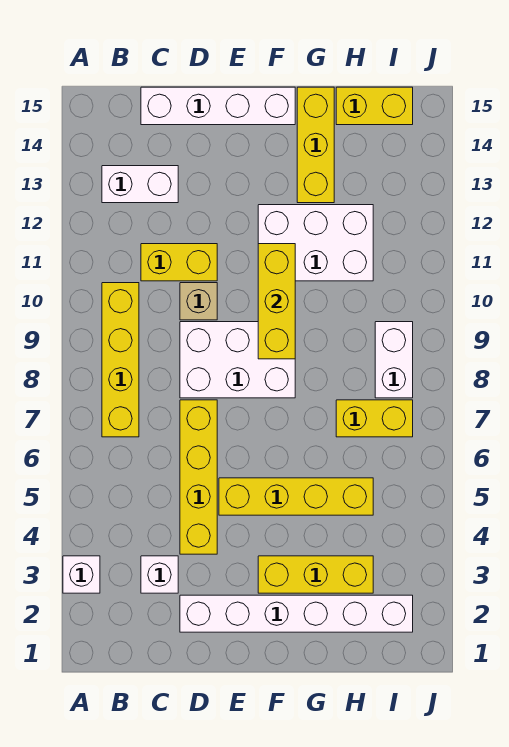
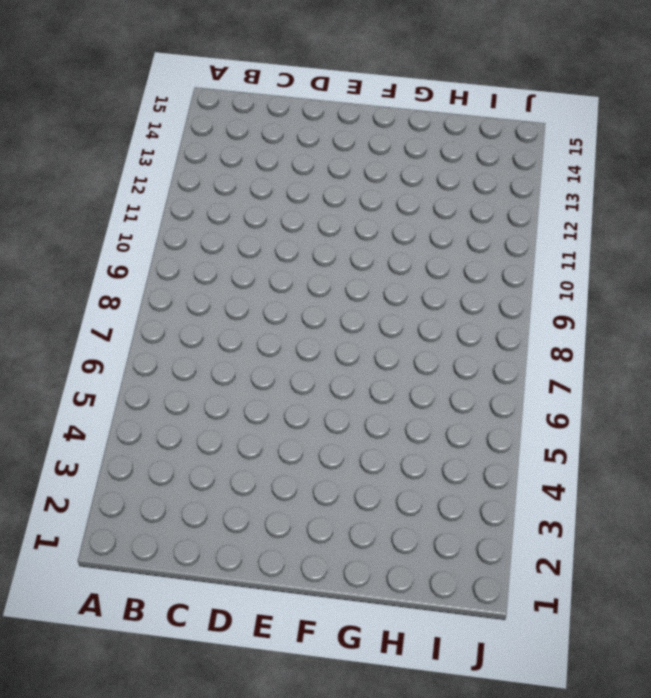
none -> white 1x1 brick [63,556,100,593]
none -> yellow 1x4 brick [102,283,139,437]
none -> white 1x2 brick [102,166,178,203]

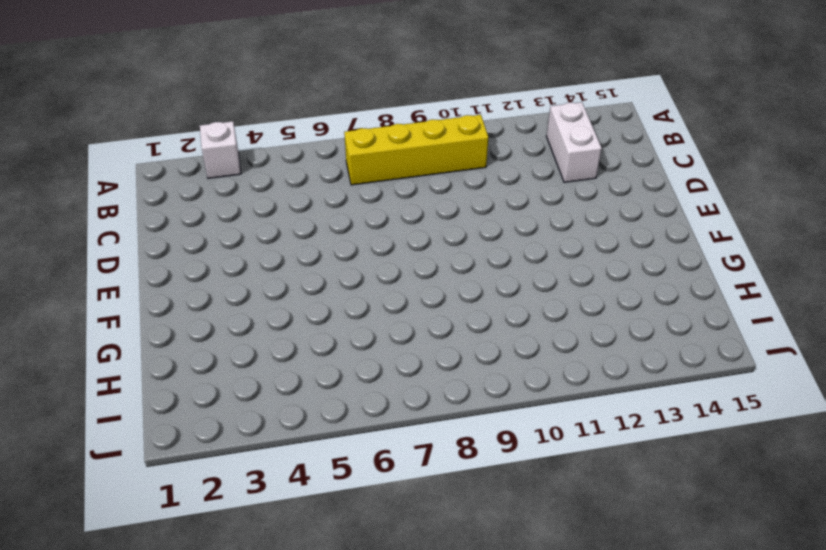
none -> white 1x1 brick [141,556,178,593]
none -> yellow 1x2 brick [141,244,217,281]
none -> white 1x4 brick [141,87,295,125]

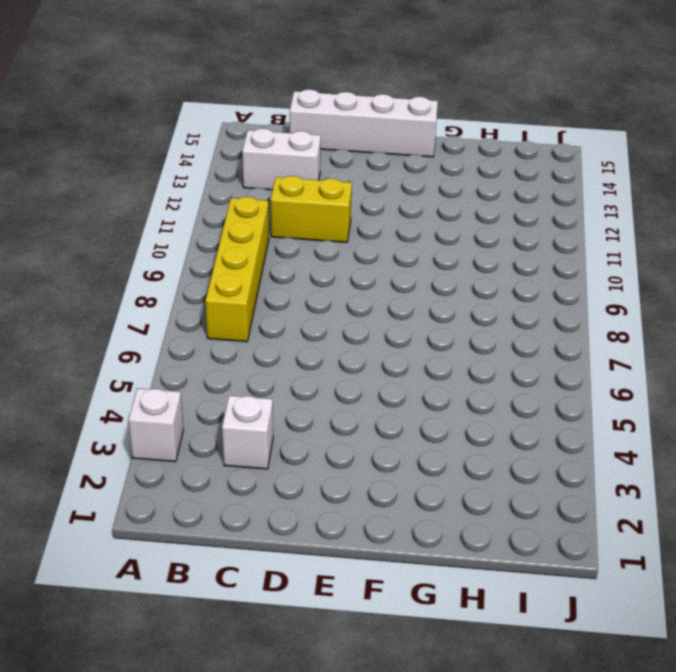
none -> white 1x6 brick [180,595,413,632]
none -> yellow 1x4 brick [180,400,217,554]
none -> white 2x3 brick [180,322,295,398]

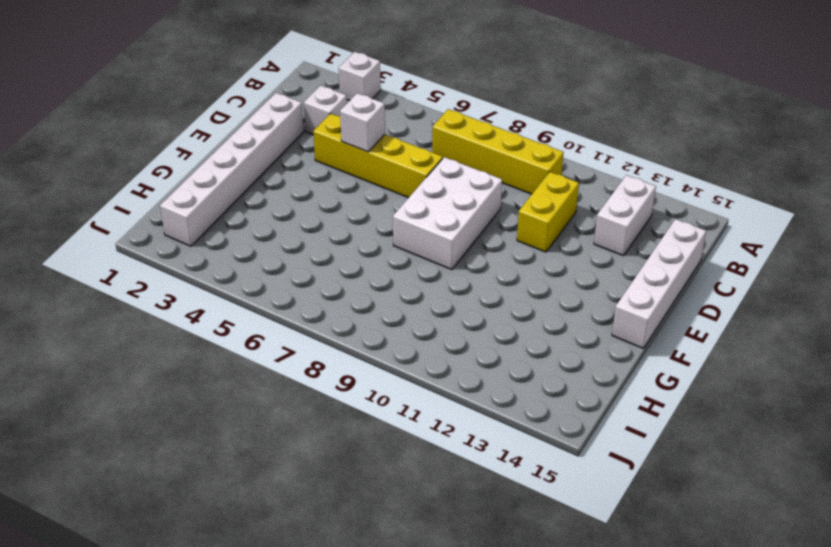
white 1x1 brick [340,93,385,152] -> none
none -> tan 1x1 brick [180,283,217,320]
none -> yellow 1x4 brick [219,478,373,515]
none -> yellow 1x3 brick [258,556,373,593]

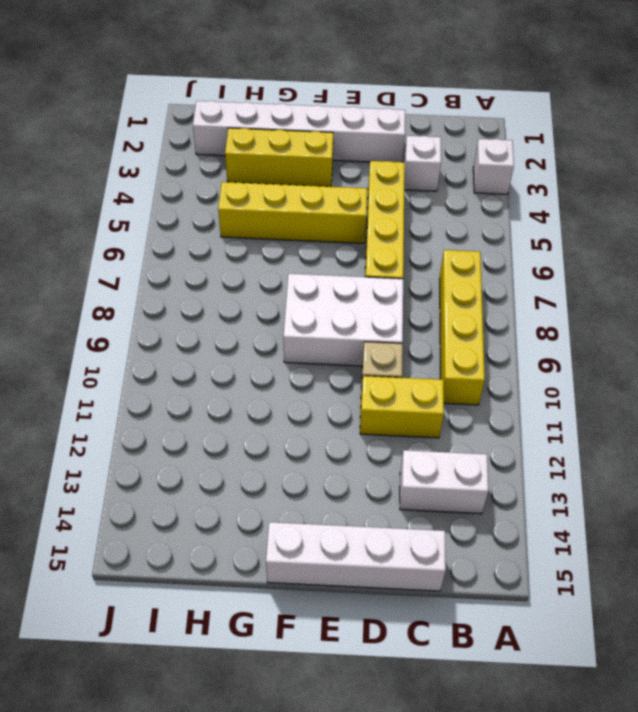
none -> white 2x3 brick [258,205,373,281]
none -> yellow 1x3 brick [297,87,334,203]
none -> yellow 1x2 brick [336,400,413,437]

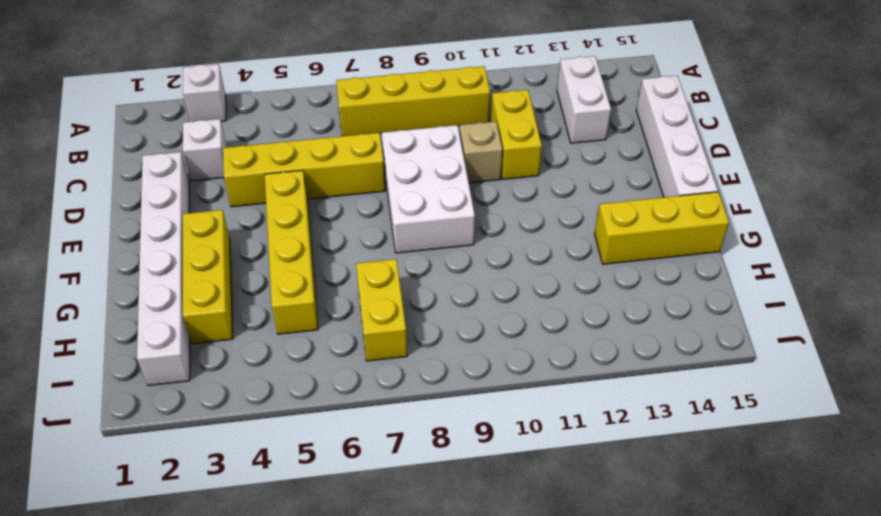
none -> white 2x3 brick [258,205,373,281]
none -> yellow 1x2 brick [336,87,413,125]
none -> white 1x2 brick [375,322,413,398]

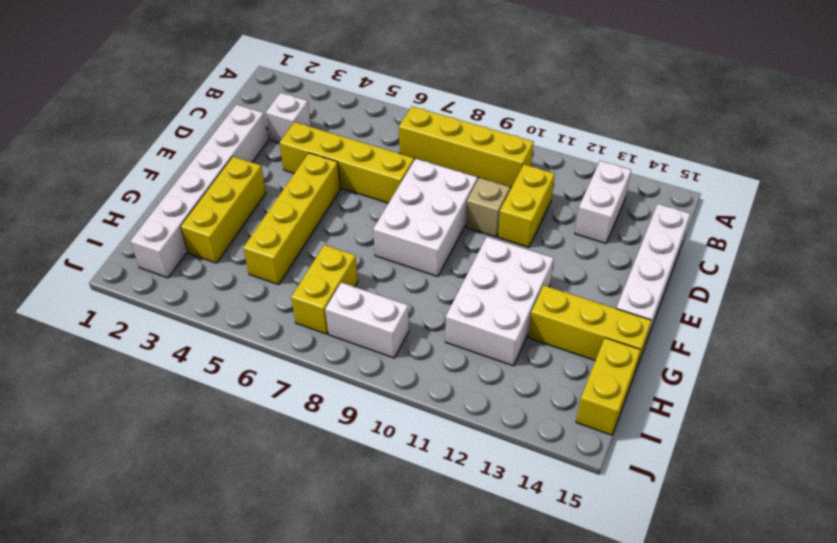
none -> white 1x1 brick [63,556,100,593]
none -> yellow 1x3 brick [258,244,295,359]

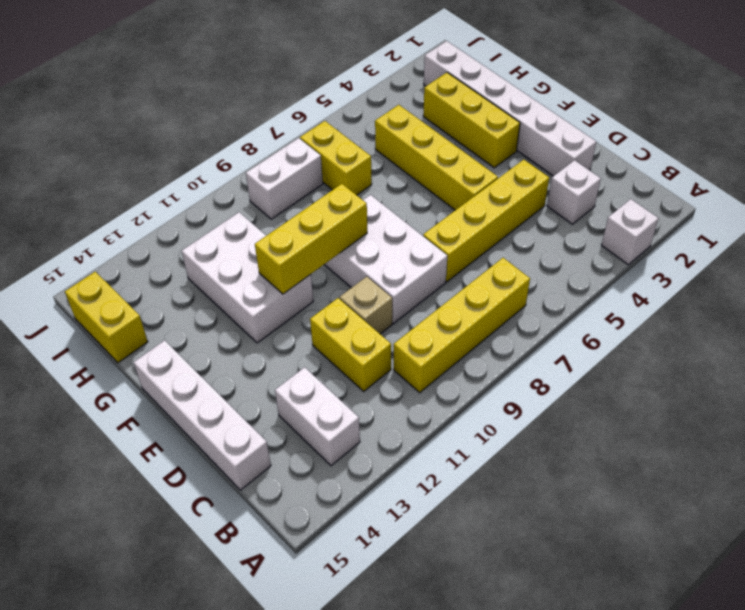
none -> yellow 1x3 brick [297,87,334,203]

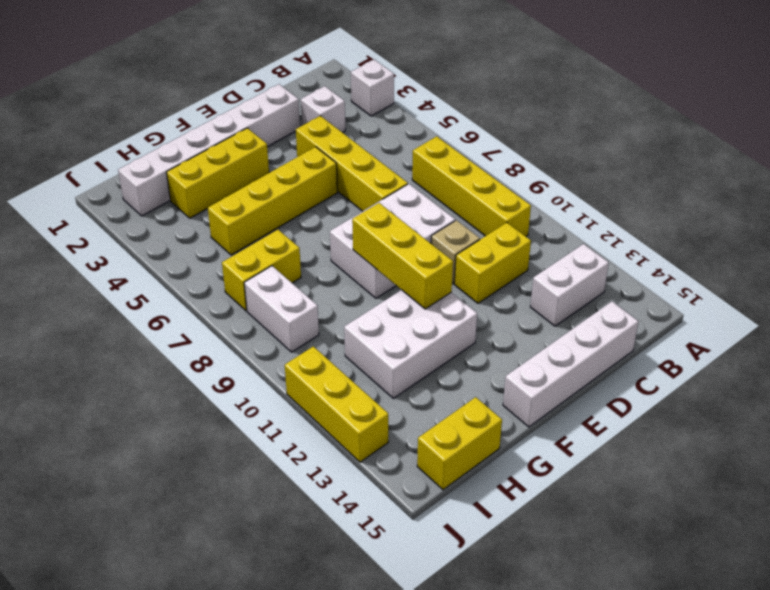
yellow 1x3 brick [285,346,388,462] -> yellow 1x3 brick moved to [297,87,334,203]

